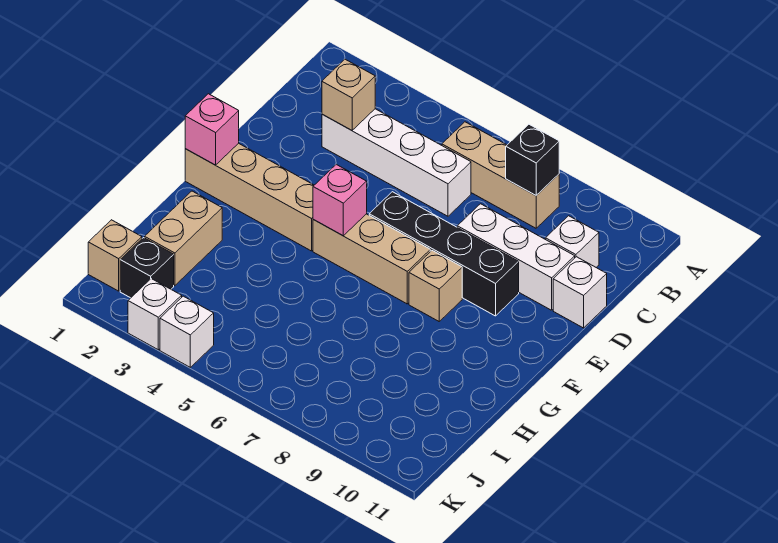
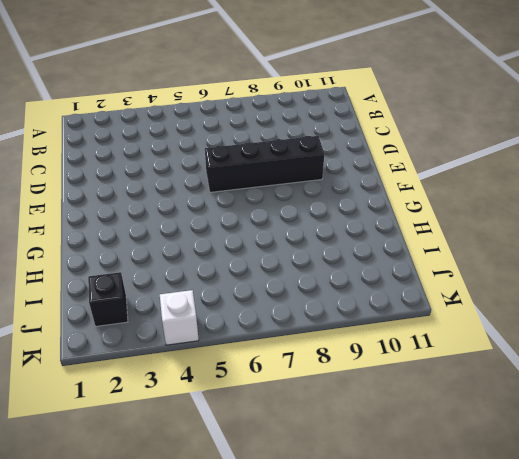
none -> tan 1x3 brick [442,122,559,228]
none -> white 1x4 brick [322,109,471,216]
none -> white 1x1 brick [545,216,599,267]

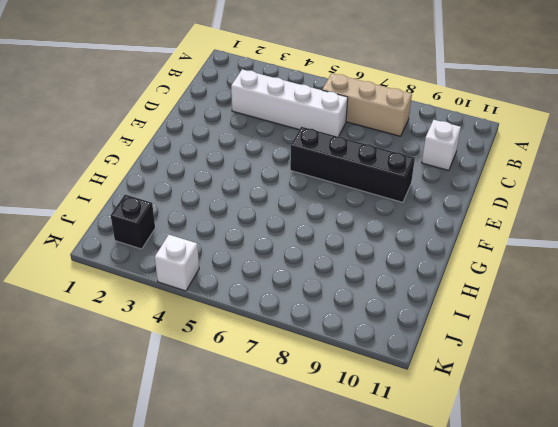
none -> white 1x3 brick [457,204,575,310]
none -> white 1x1 brick [553,257,607,328]
none -> tan 1x4 brick [185,143,314,251]

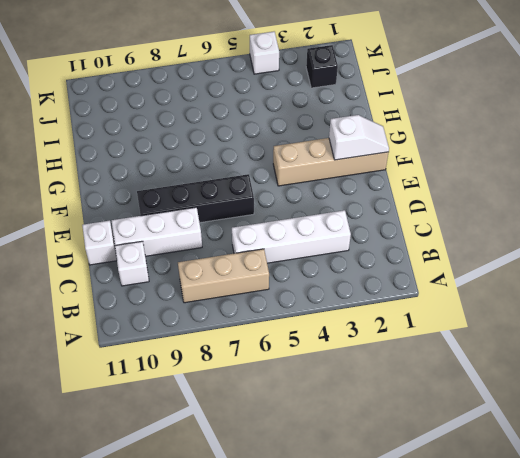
white 1x2 slope [329,115,389,160] -> pink 1x1 brick [185,94,239,165]
none -> tan 1x3 brick [313,214,430,304]
none -> tan 1x1 brick [409,251,462,321]
none -> tan 1x2 brick [145,191,222,285]

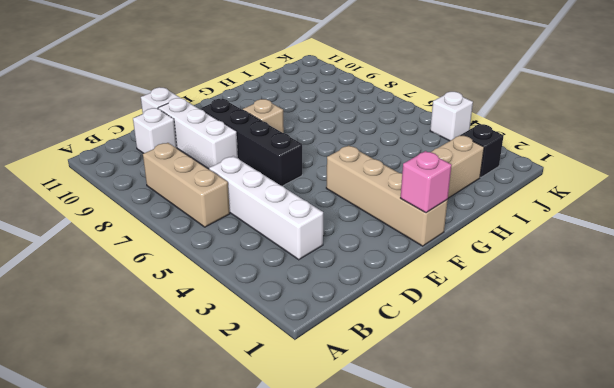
none -> tan 1x3 brick [313,214,430,304]
none -> tan 1x1 brick [88,220,142,291]
none -> white 1x1 brick [128,279,182,350]

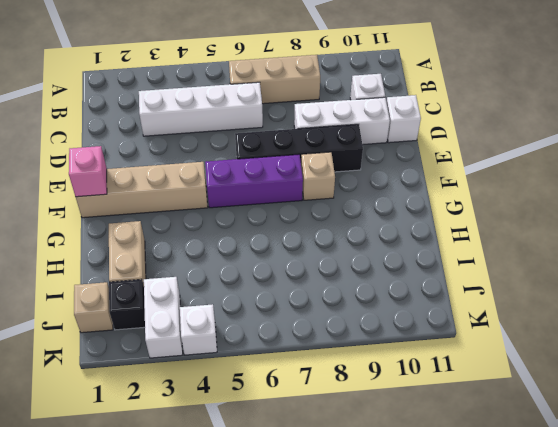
purple 1x3 brick [205,154,303,208] -> tan 1x3 brick [313,214,430,304]
white 1x2 brick [144,277,183,358] -> white 1x1 brick [128,279,182,350]
none -> black 1x1 brick [506,124,559,195]
none -> tan 1x1 brick [322,59,375,130]
none -> pink 1x1 brick [313,165,367,236]

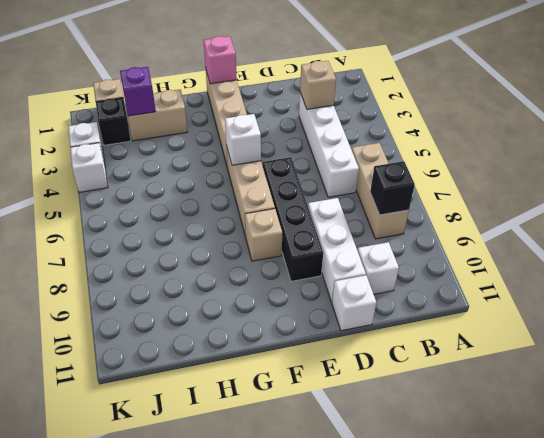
white 1x1 brick [225,114,261,165] -> pink 1x1 brick [313,165,367,236]
purple 1x1 brick [120,67,156,116] -> none

